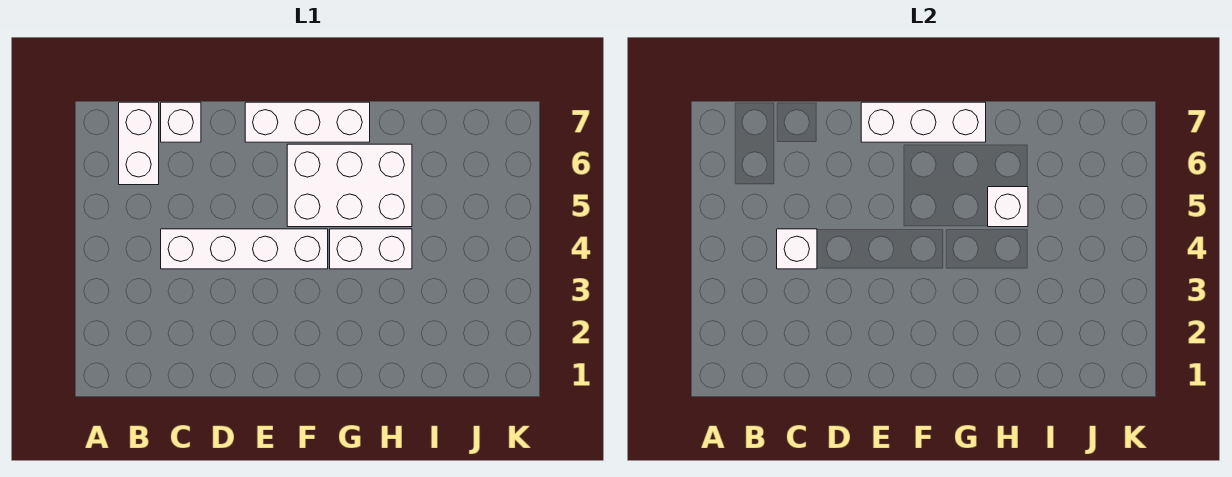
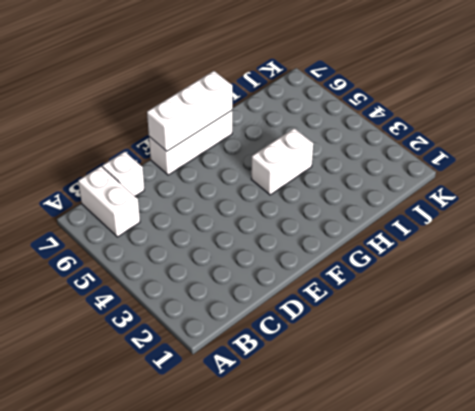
none -> white 1x4 brick [161,229,328,269]
none -> white 2x3 brick [287,144,412,227]

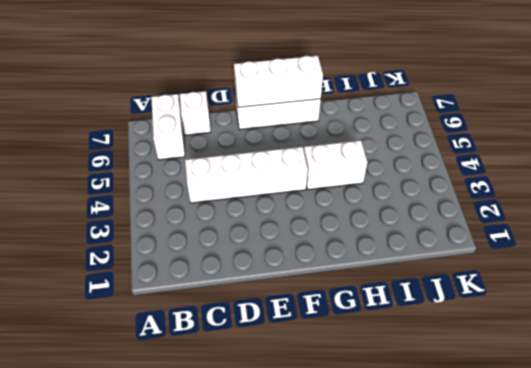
none -> white 2x3 brick [287,144,412,227]
none -> white 1x1 brick [777,229,817,269]

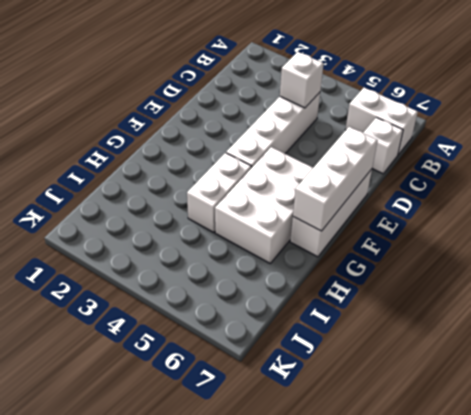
none -> white 1x1 brick [988,187,1028,227]

